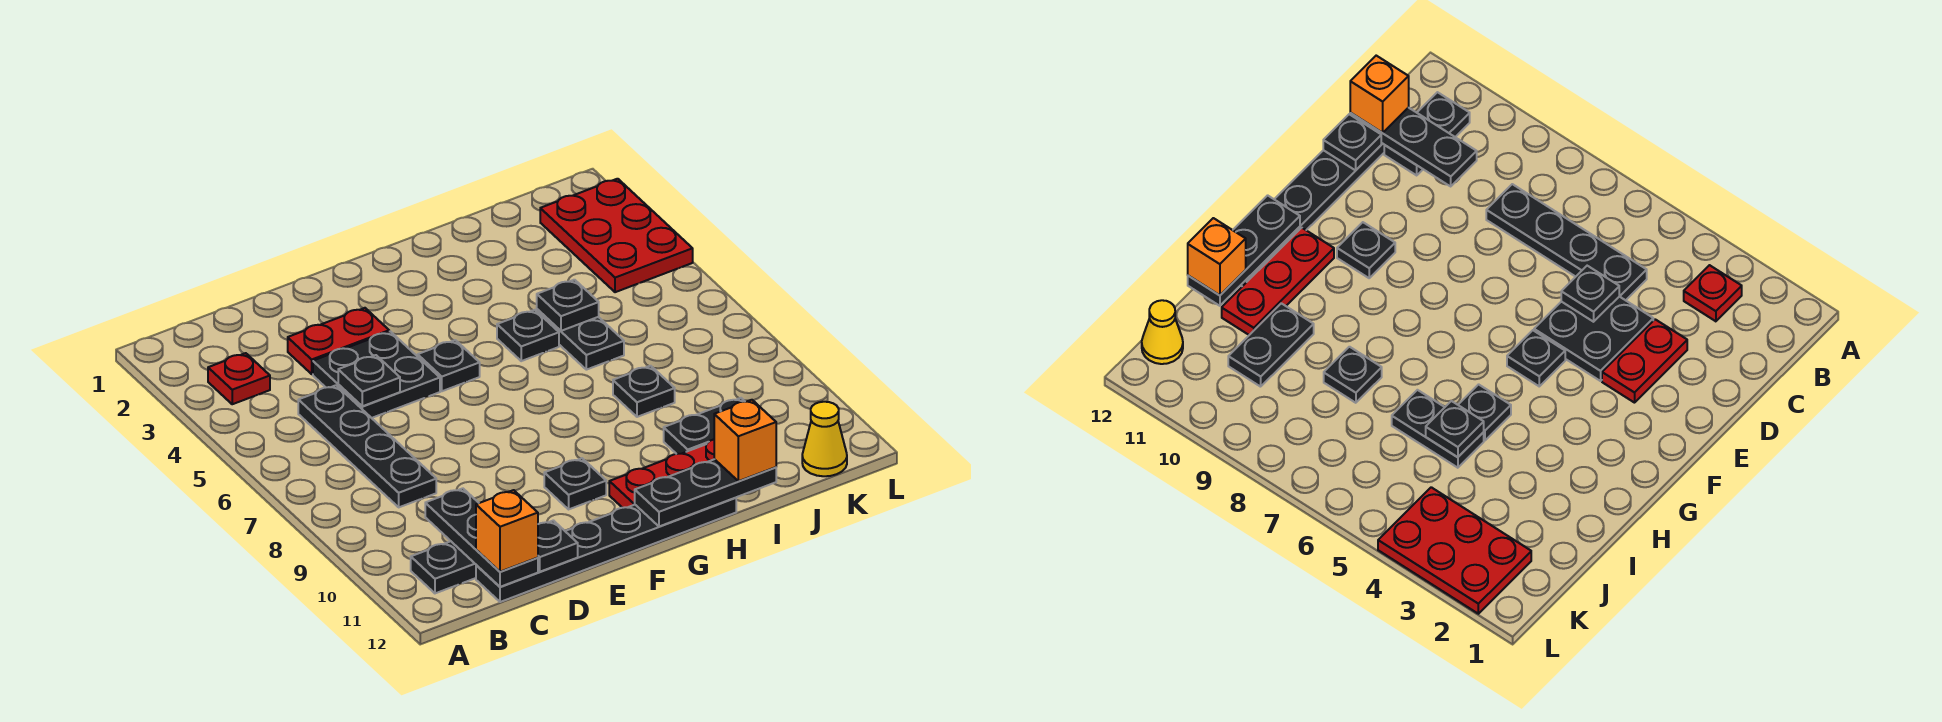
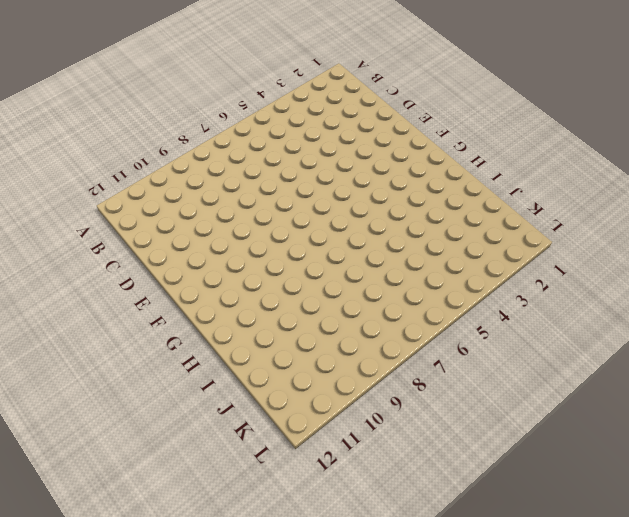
none -> red 1x1 plate [208,353,270,404]
none -> black 1x2 plate [411,541,476,593]
none -> black 1x4 plate [298,385,436,507]

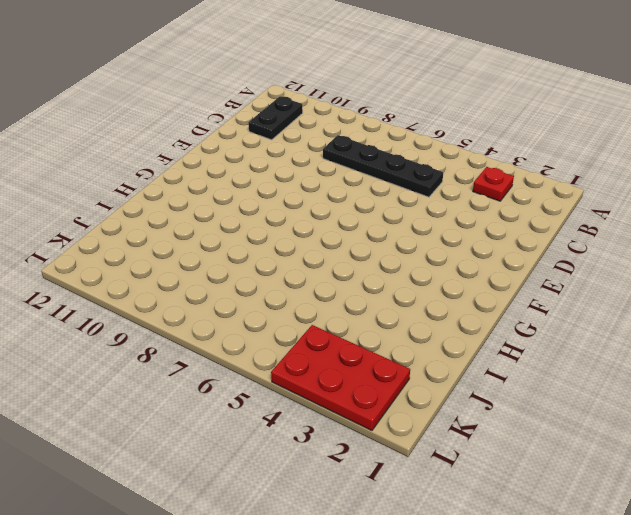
none -> black 1x6 plate [476,498,736,602]
none -> red 1x2 plate [288,308,389,374]
none -> black 2x2 plate [313,331,440,418]

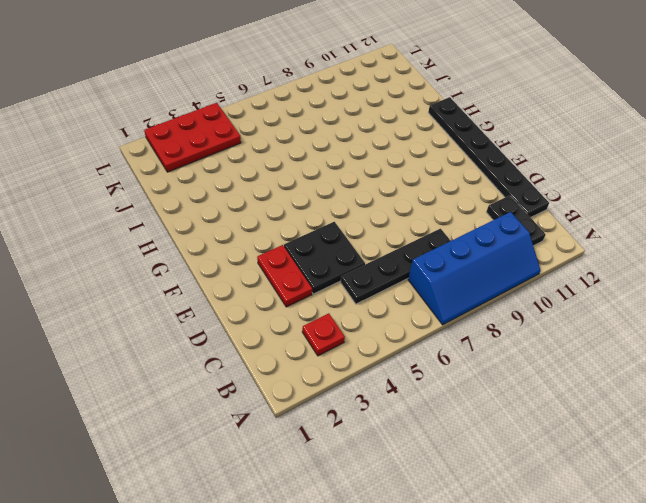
blue 2x4 slope [408,212,541,325] -> none
none -> black 1x1 plate [418,340,480,391]
none -> black 1x1 plate [544,458,606,509]
none -> red 1x3 plate [609,439,714,508]

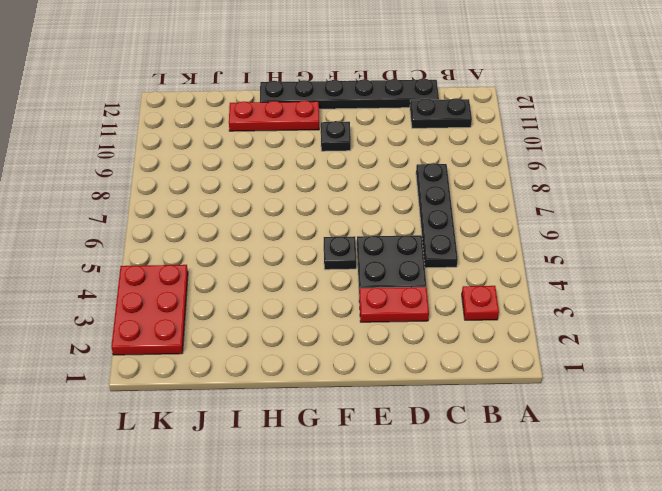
none -> black 1x1 plate [497,310,559,361]
none -> black 1x2 plate [537,309,624,370]
none -> black 1x1 plate [613,366,675,417]

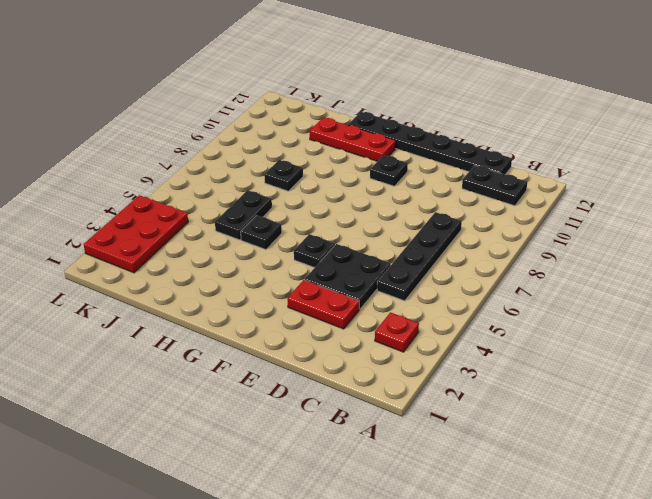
none -> black 1x2 plate [664,398,745,454]
none -> yellow 1x1 cone [802,402,847,476]
none -> black 1x3 plate [425,488,538,587]

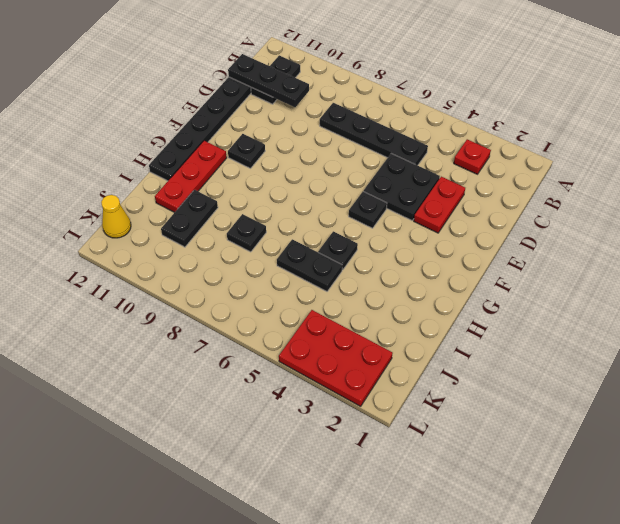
none -> black 1x1 plate [338,355,400,406]
none -> black 1x1 plate [538,520,578,572]
none -> black 1x3 plate [635,459,776,526]

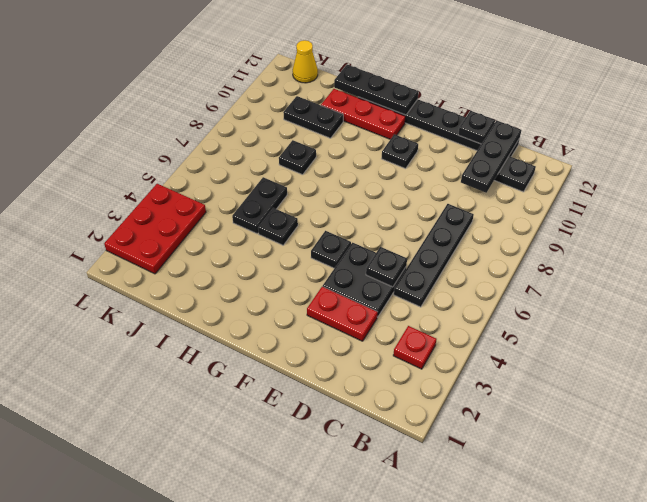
none -> black 1x1 plate [537,280,599,331]
none -> orange 1x1 brick [476,490,538,572]
none -> orange 1x1 brick [714,400,776,481]

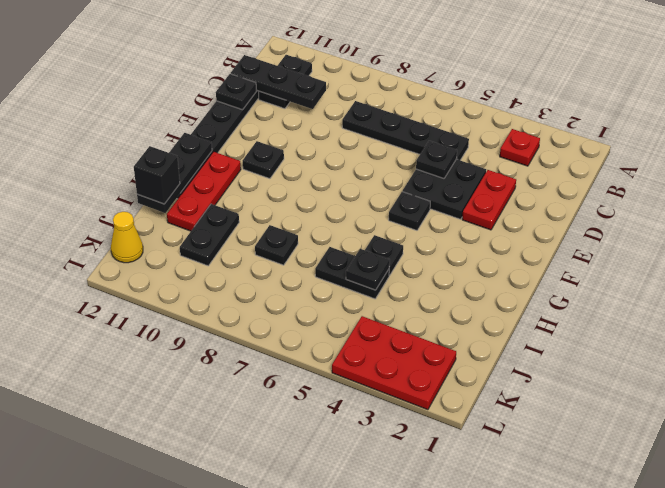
black 1x1 brick [134,146,180,204] -> orange 1x1 brick [714,400,776,481]
none -> orange 1x1 brick [476,490,538,572]

